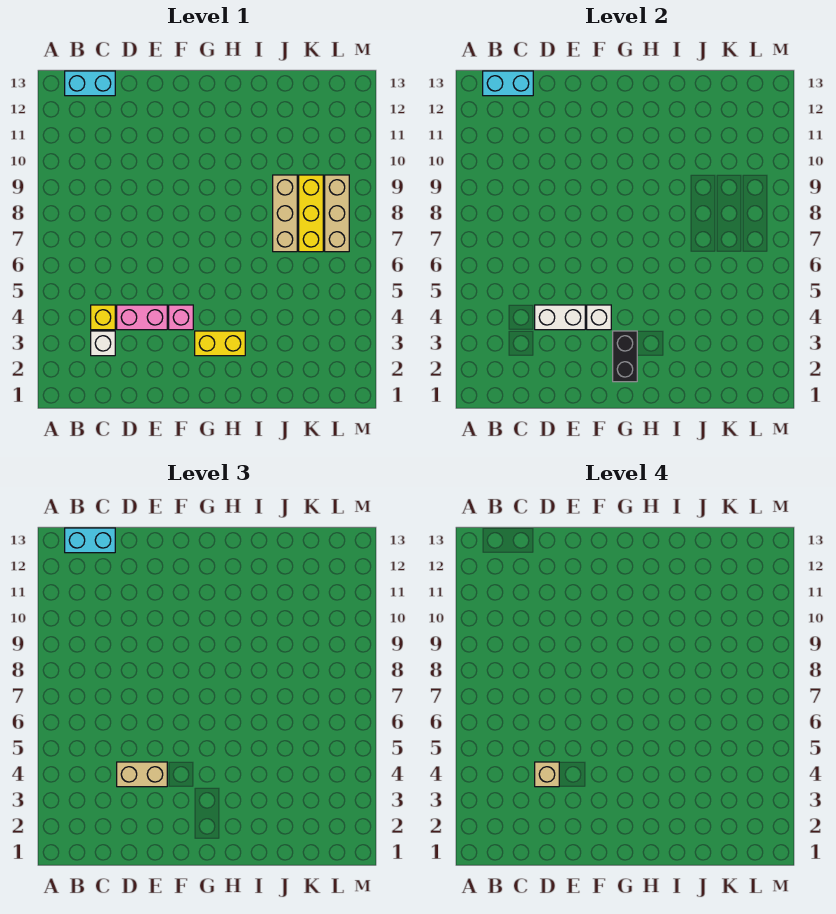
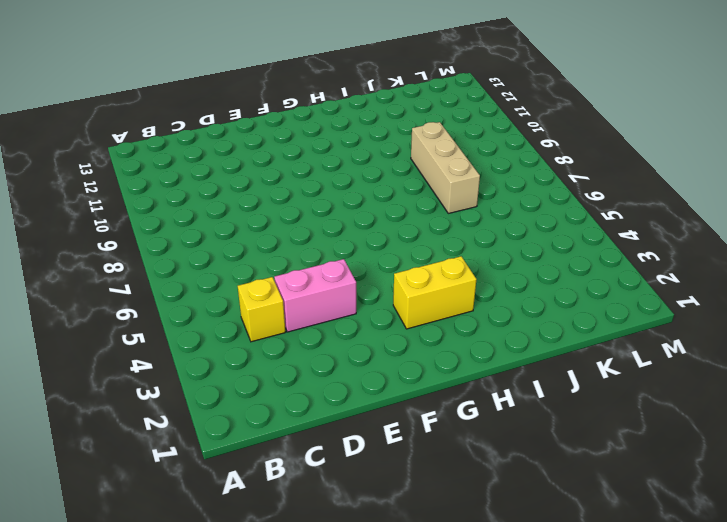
none -> cyan 1x2 brick [65,71,115,96]
none -> white 1x1 brick [91,331,115,356]
none -> pink 1x1 brick [169,305,193,330]

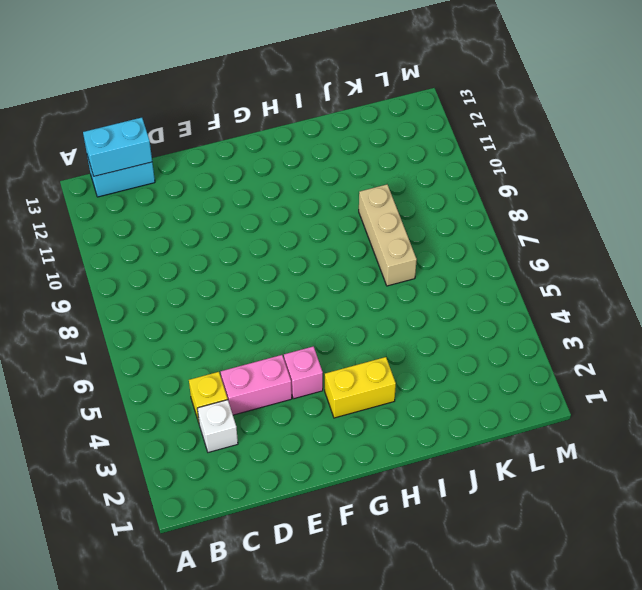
none -> yellow 1x3 brick [299,175,323,252]
none -> tan 1x3 brick [325,175,349,252]
none -> white 1x2 brick [535,305,585,330]

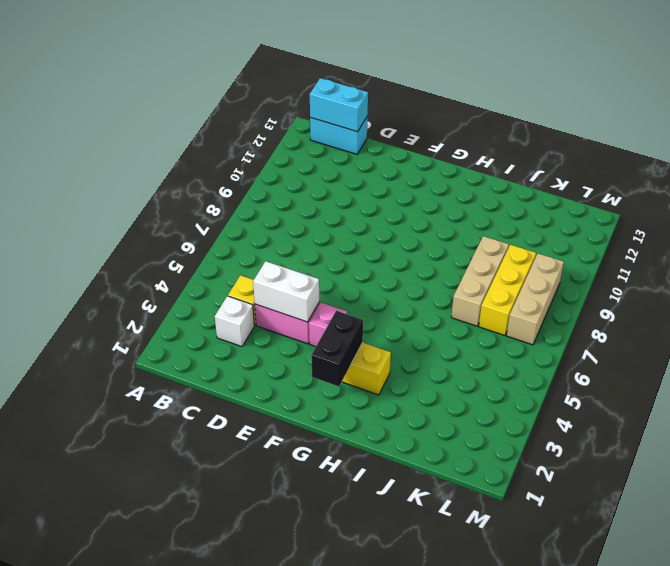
none -> white 1x1 brick [587,305,611,330]
none -> cyan 1x2 brick [65,528,115,553]
none -> tan 1x2 brick [117,762,167,787]

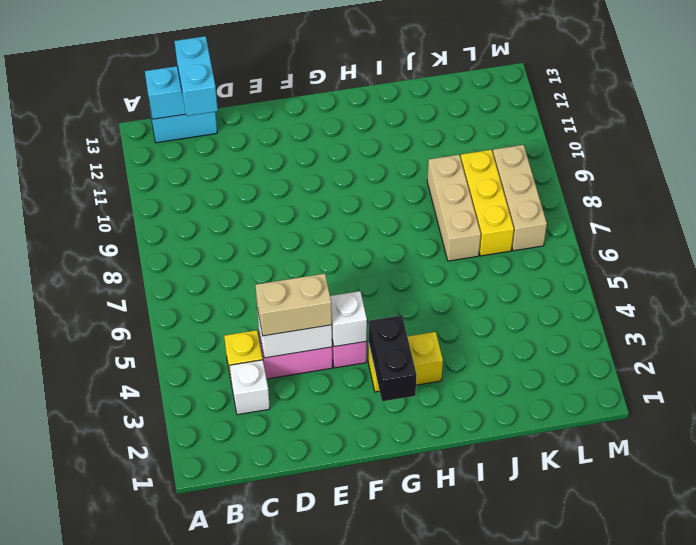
cyan 1x2 brick [174,36,218,116] -> cyan 1x2 brick turned to [65,528,115,553]
none -> tan 1x1 brick [535,762,559,787]

